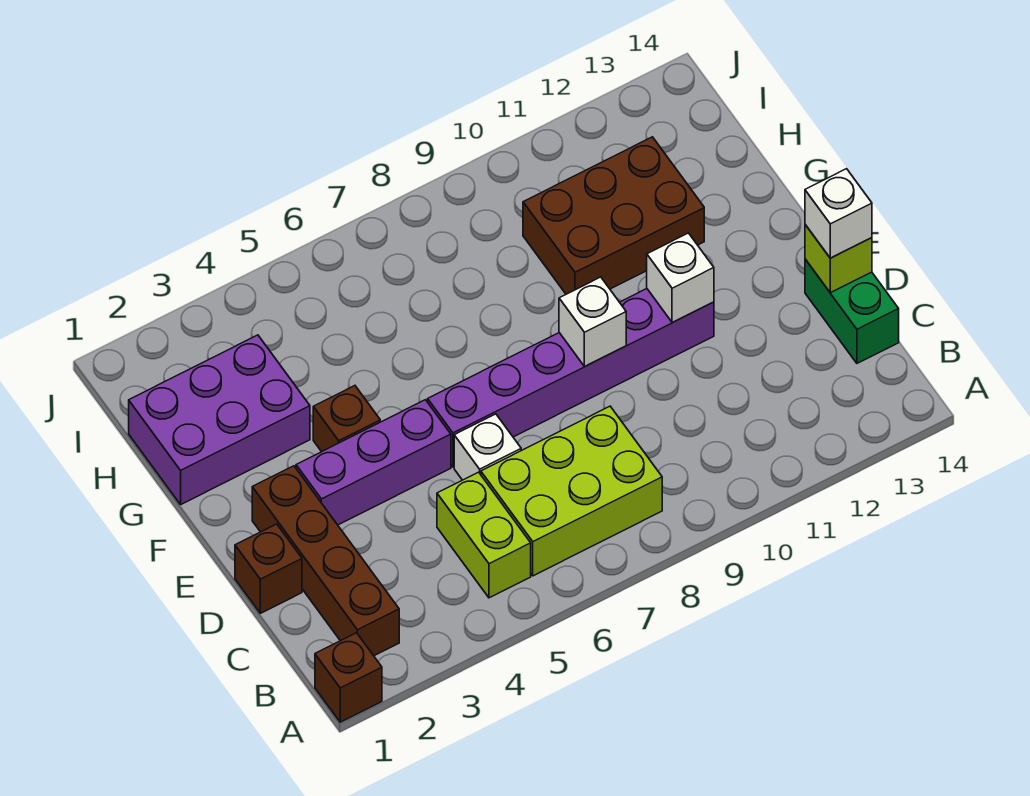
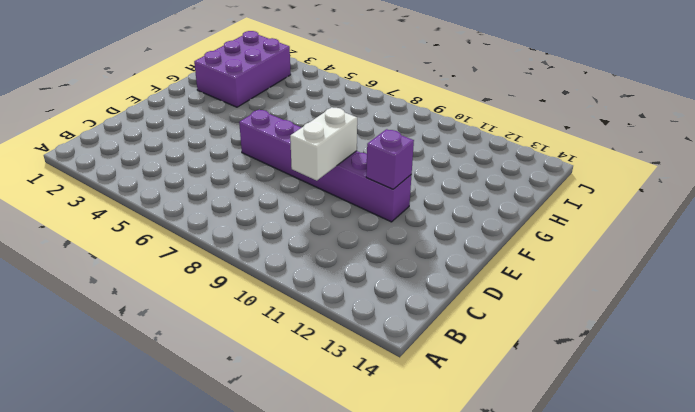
white 1x2 brick [290,107,357,181] -> white 1x1 brick [559,277,626,367]
purple 1x1 brick [366,129,414,189] -> white 1x1 brick [647,233,714,323]
purple 2x3 brick [194,31,291,107] -> purple 2x3 brick turned to [129,335,310,504]
none -> brown 1x1 brick [315,633,382,722]
none -> brown 1x4 brick [252,466,399,656]
none -> lime 1x2 brick [437,472,531,598]

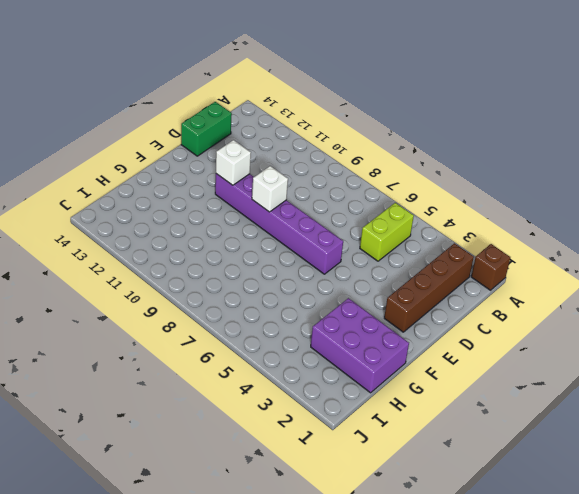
none -> lime 2x3 brick [481,406,662,576]
none -> brown 1x1 brick [235,524,302,613]
none -> white 1x1 brick [454,414,521,480]

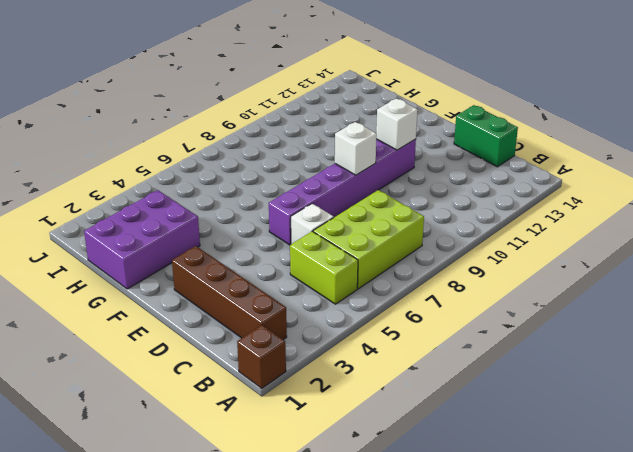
none -> brown 1x1 brick [235,524,302,613]
none -> purple 1x3 brick [296,400,451,525]
none -> brown 1x1 brick [313,386,380,452]

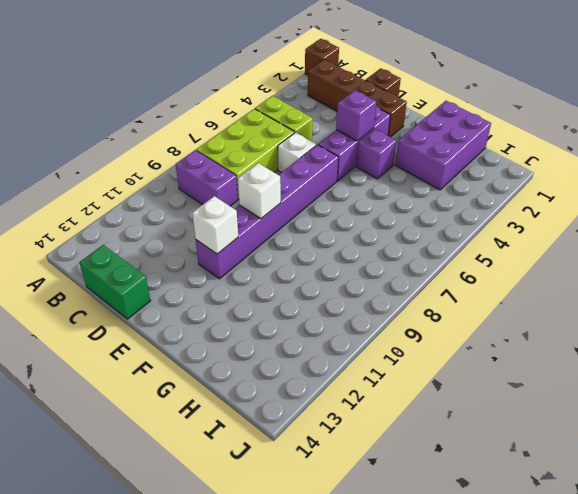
purple 1x2 brick [176,150,238,206] -> none
purple 1x1 brick [336,90,376,141] -> none
purple 1x1 brick [356,129,396,179] -> brown 1x1 brick [313,386,380,452]
none -> brown 2x3 brick [523,137,704,294]
none -> lime 1x1 brick [805,225,872,293]
none -> white 1x1 brick [805,169,872,258]

